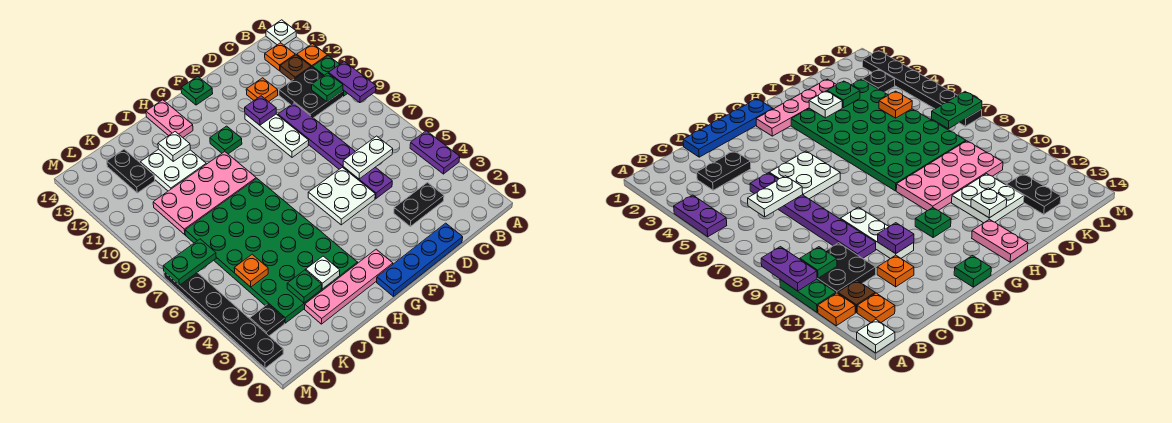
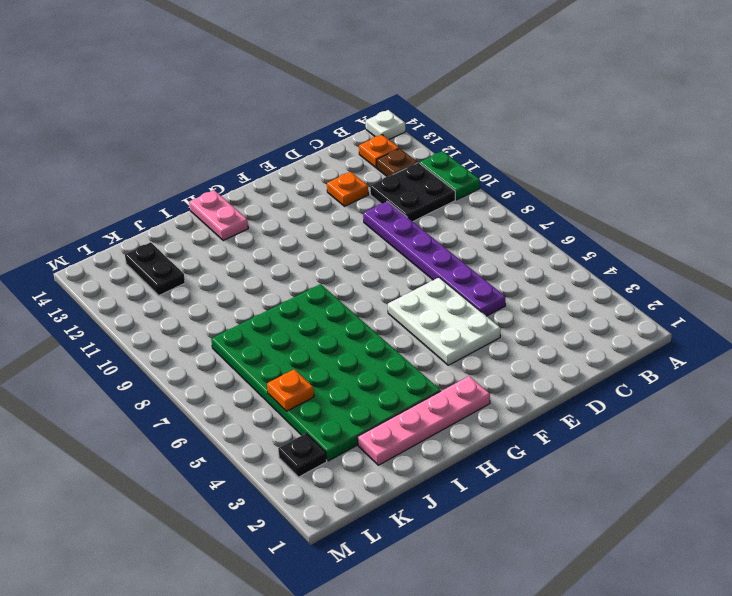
white 2x3 plate [388,277,501,365] -> white 2x2 plate [308,167,375,225]
none -> purple 1x2 plate [410,131,460,174]
none -> orange 1x1 plate [297,44,327,67]
none -> black 1x2 plate [394,182,444,226]
none -> blue 1x4 plate [377,223,463,297]

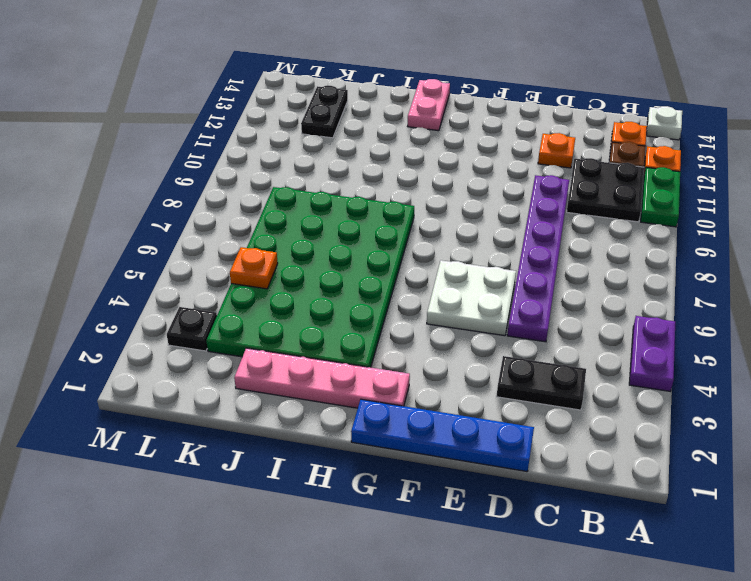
none -> white 1x3 plate [245,114,309,157]
none -> green 1x1 plate [181,76,213,105]
none -> green 1x1 plate [210,126,242,154]
none -> pink 2x4 plate [153,152,256,235]

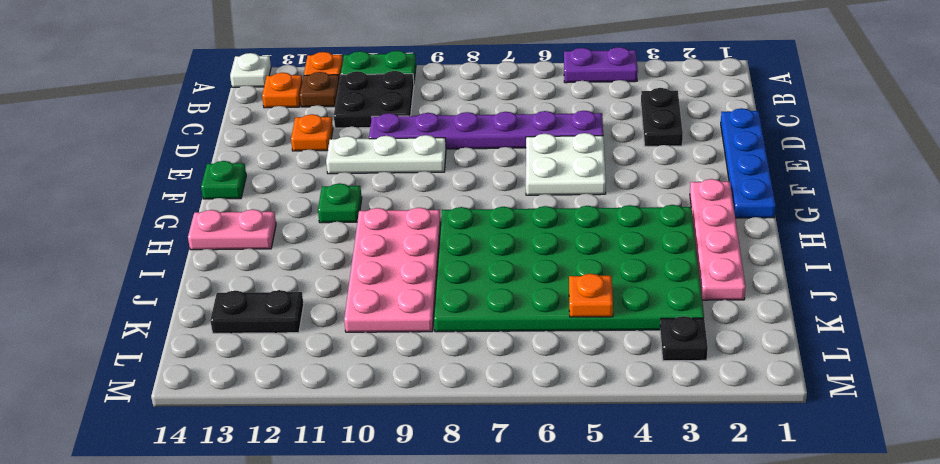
none -> white 2x2 plate [140,149,206,191]
none -> black 1x6 plate [164,272,283,368]
none -> purple 1x2 plate [329,62,376,103]
none -> green 1x1 plate [312,73,343,102]

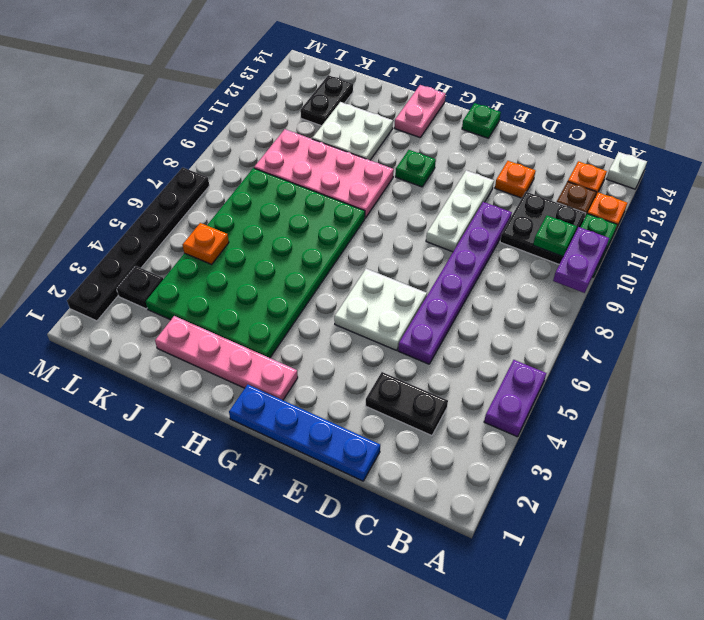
none -> white 1x2 plate [343,136,393,179]
none -> purple 1x1 plate [245,96,276,125]
none -> white 1x1 plate [306,256,340,289]
none -> white 1x1 plate [158,132,190,161]

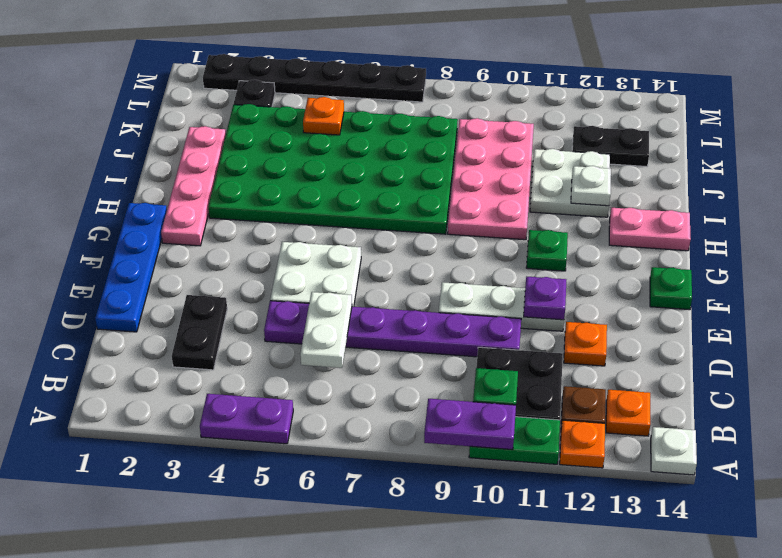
none -> white 1x1 plate [306,256,340,289]
none -> green 1x1 plate [287,270,322,303]
none -> green 1x2 plate [163,239,216,285]

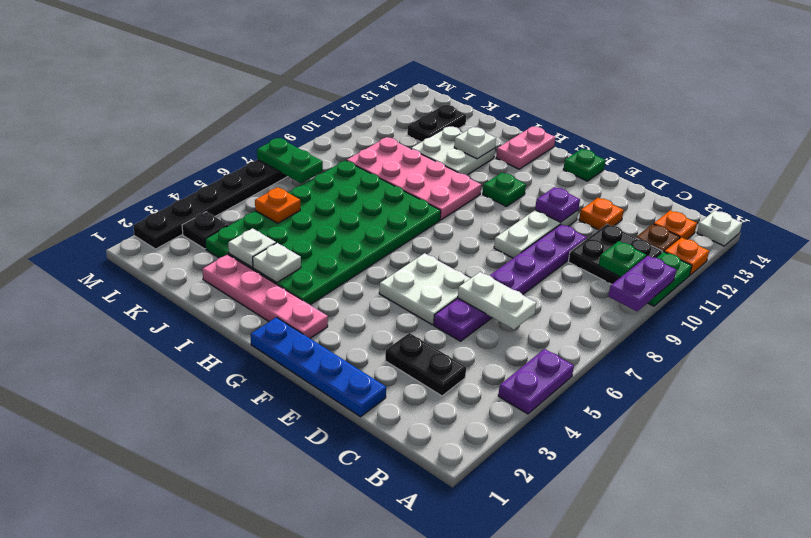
white 1x1 plate [228,228,276,267] -> green 1x1 plate [287,270,322,303]

